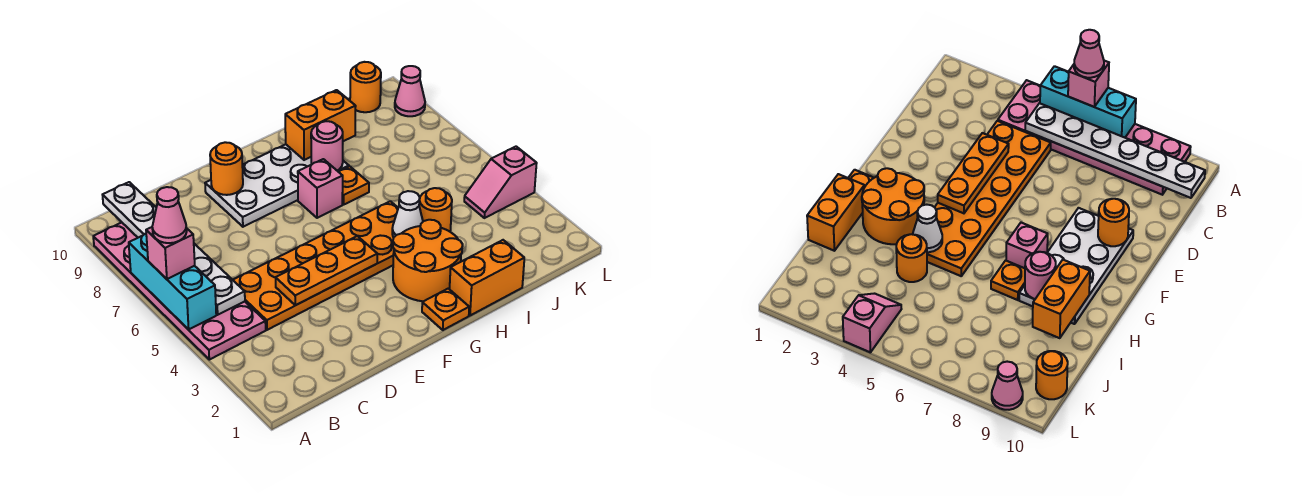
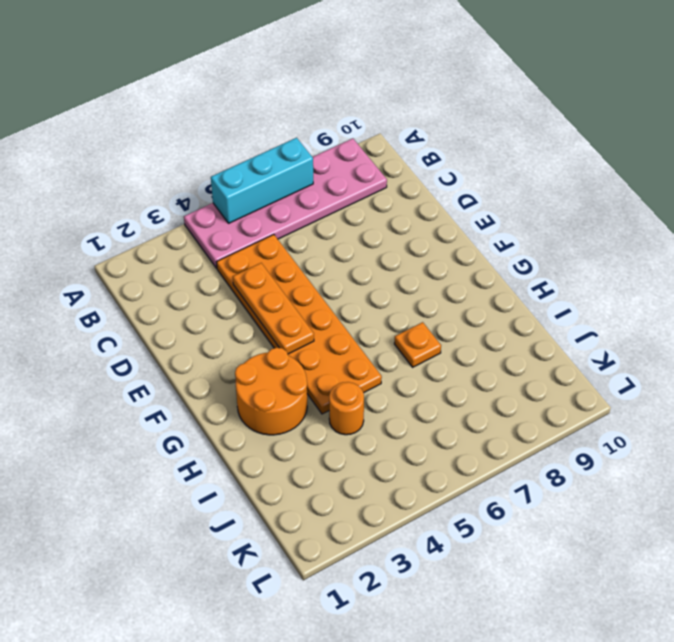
none -> white 2x4 plate [205,144,349,227]
none -> orange 1x1 plate [422,289,469,330]
none -> pink 1x1 brick [298,159,343,218]

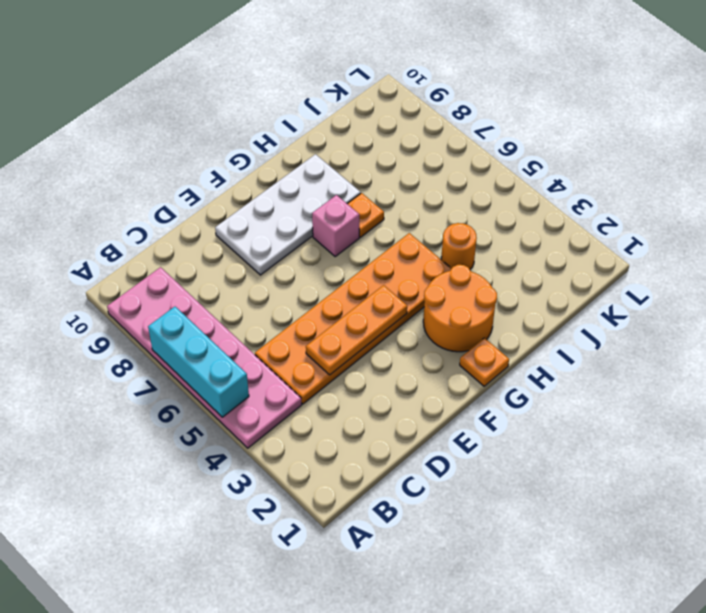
none -> orange 1x2 brick [450,240,524,316]
none -> pink 1x2 slope [464,147,537,218]
none -> orange 1x1 round brick [350,62,381,112]

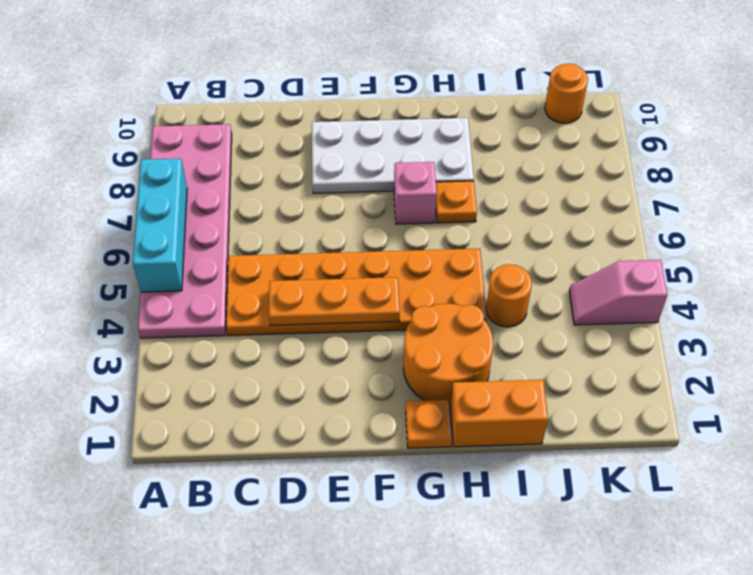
none -> pink 1x1 cone [395,66,425,116]
none -> white 1x6 plate [103,182,245,315]
none -> orange 1x1 round brick [210,142,243,195]

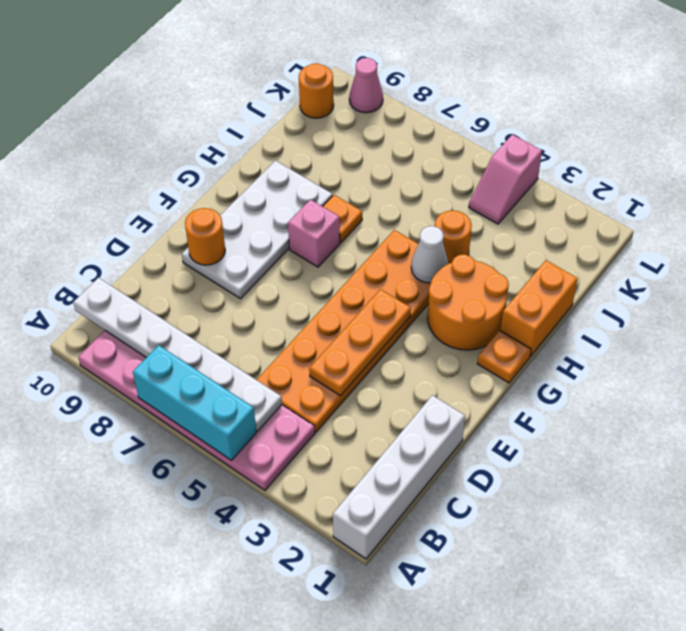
white 1x4 brick [333,395,465,559] -> none
none -> pink 1x1 round brick [311,121,343,171]
none -> orange 1x2 brick [285,90,356,160]
none -> pink 1x1 brick [146,227,195,279]

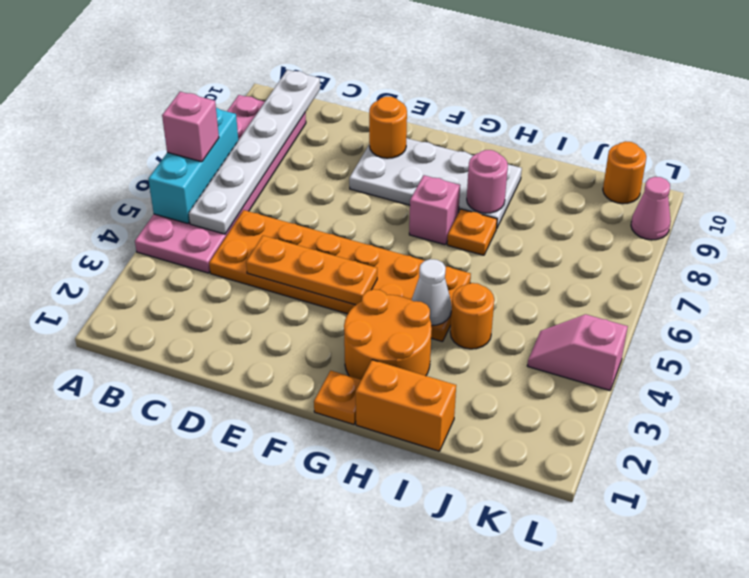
none -> orange 1x2 brick [285,90,356,160]
none -> pink 1x1 cone [152,187,187,243]

